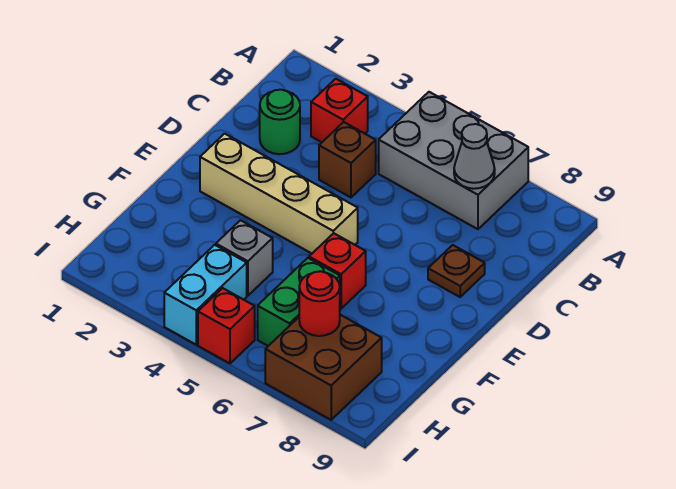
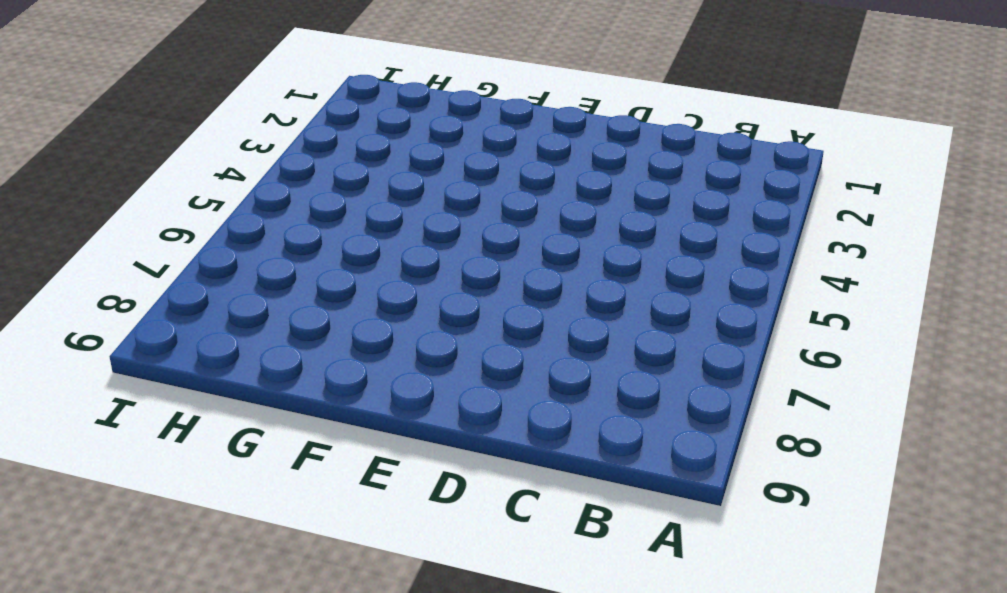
none -> grey 2x3 brick [379,92,528,229]
none -> red 1x1 brick [311,79,368,142]
none -> green 1x1 round brick [260,90,300,154]

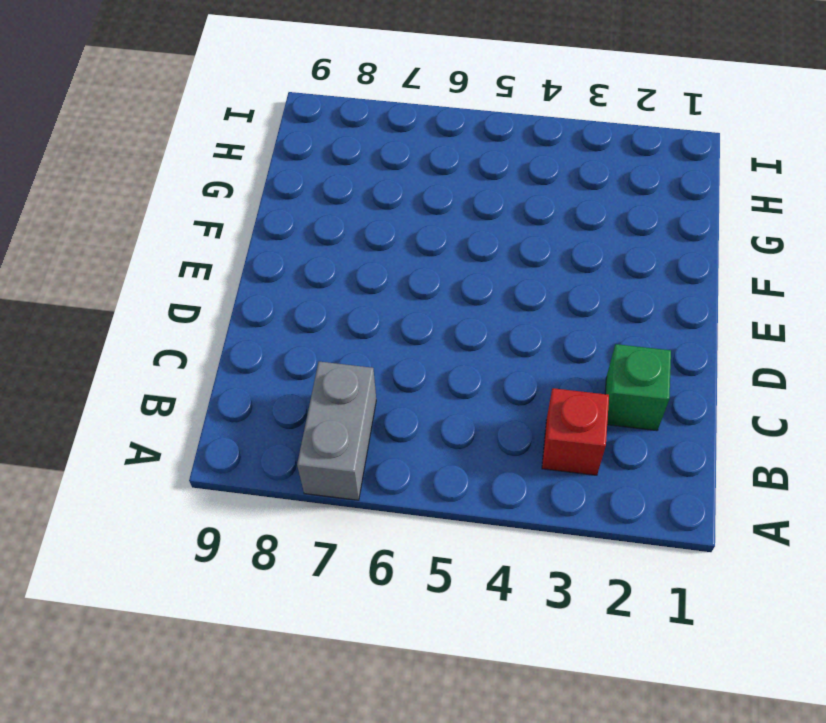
grey 1x2 brick [297,362,376,500] -> grey 2x3 brick [379,92,528,229]
green 1x1 brick [605,344,671,431] -> green 1x1 round brick [260,90,300,154]
none -> brown 1x1 brick [319,122,376,197]
none -> brown 1x1 plate [428,245,485,297]
none -> tan 1x4 brick [200,134,358,253]

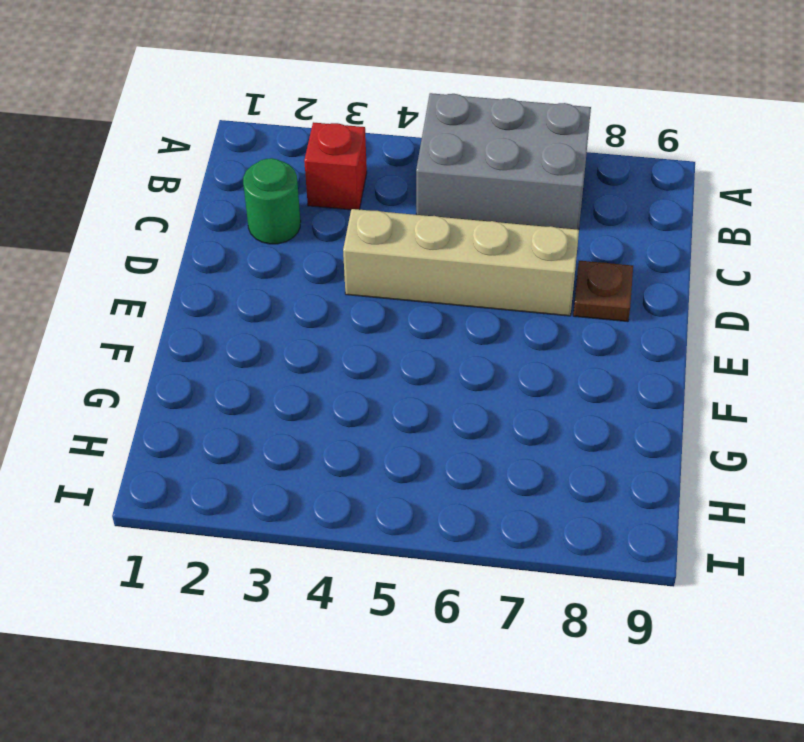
tan 1x4 brick [343,209,579,316] -> tan 1x4 brick moved to [200,134,358,253]
none -> brown 1x1 brick [319,122,376,197]
none -> red 1x1 brick [309,233,366,309]
none -> grey 1x1 brick [216,220,273,296]

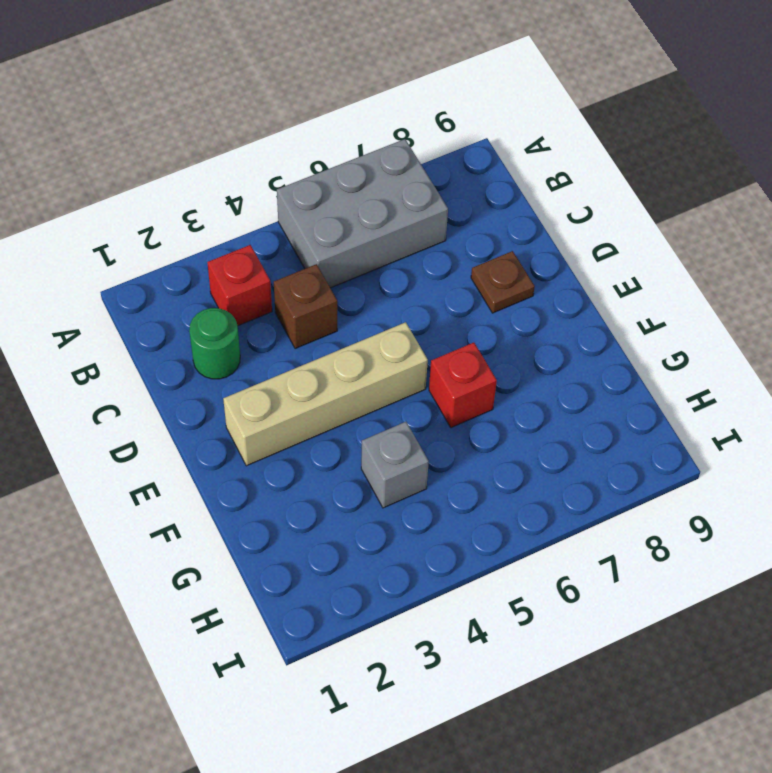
none -> green 1x2 brick [258,258,340,346]
none -> cyan 1x2 brick [164,245,247,345]
none -> brown 2x2 brick [265,315,382,420]

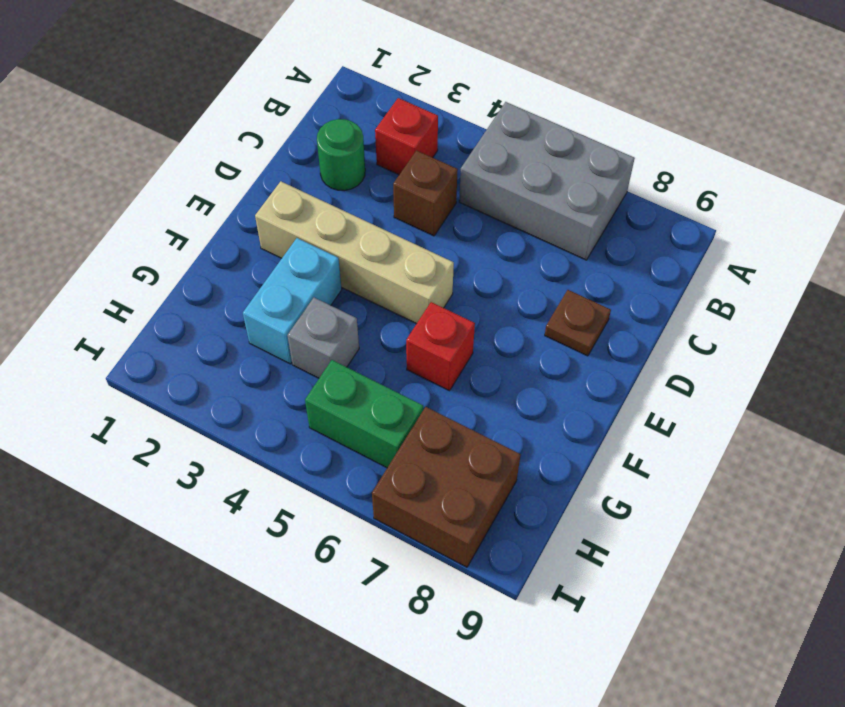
cyan 1x2 brick [243,238,342,364] -> cyan 1x2 brick moved to [164,245,247,345]
green 1x2 brick [305,360,423,468] -> green 1x2 brick turned to [258,258,340,346]
none -> red 1x1 brick [198,288,255,363]
none -> grey 1x1 cone [454,124,495,189]
none -> red 1x1 round brick [299,271,340,336]

